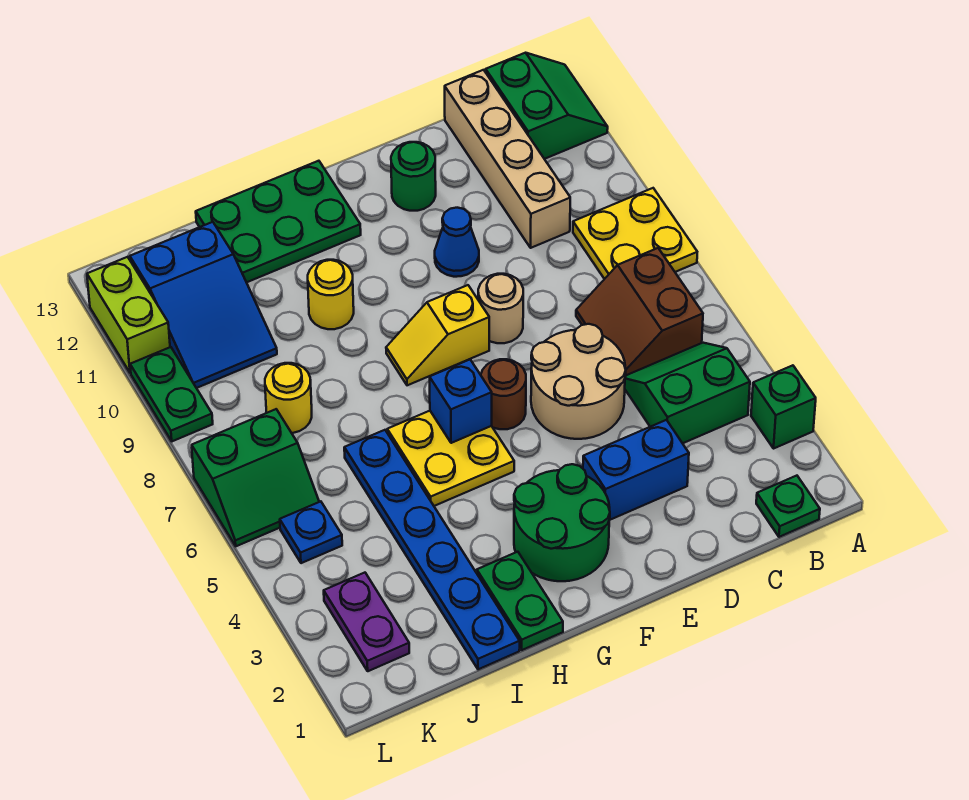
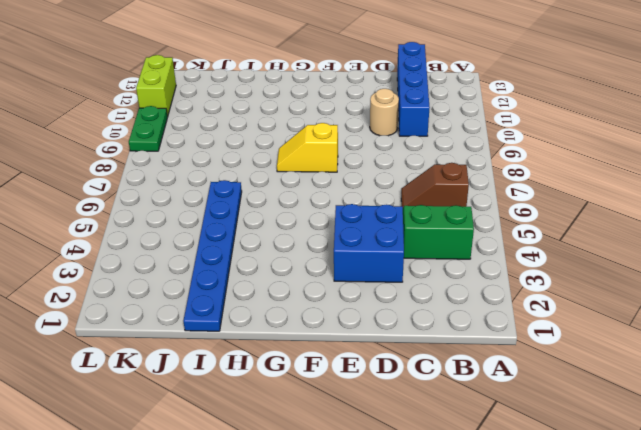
brown 1x2 slope [401,163,469,207] -> brown 2x2 slope [576,248,703,375]
blue 1x4 brick [397,42,430,136] -> tan 1x4 brick [445,70,570,248]
blue 2x2 brick [334,204,404,282] -> blue 1x2 brick [583,420,689,520]
tan 1x1 round brick [370,89,399,136] -> tan 1x1 round brick moved to [478,274,523,343]
none -> green 1x1 brick [751,365,816,448]
none -> yellow 2x2 plate [573,188,697,279]
none -> green 2x2 slope [486,53,608,159]

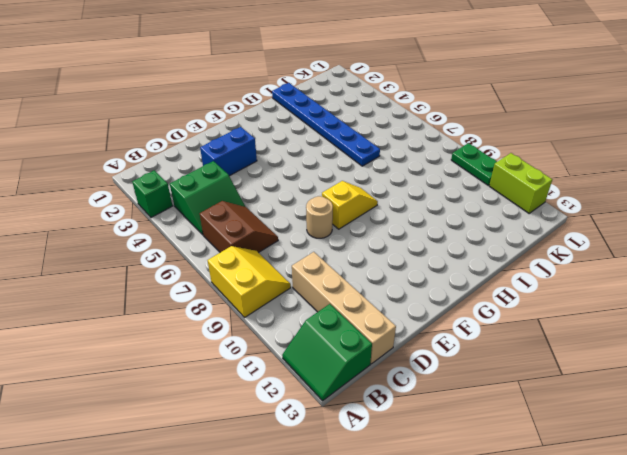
yellow 2x2 slope [208,246,291,317] -> yellow 2x2 plate [573,188,697,279]
none -> green 1x1 plate [756,476,820,537]
none -> tan 2x2 round brick [531,324,626,439]
none -> blue 1x1 cone [435,208,479,277]

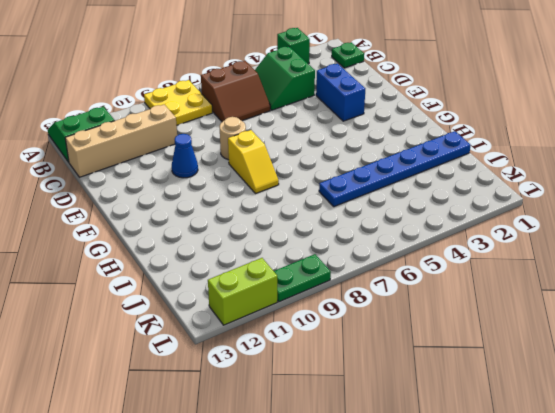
none -> tan 2x2 round brick [531,324,626,439]
none -> green 1x1 round brick [391,142,436,211]
none -> green 2x2 round brick [514,464,610,581]

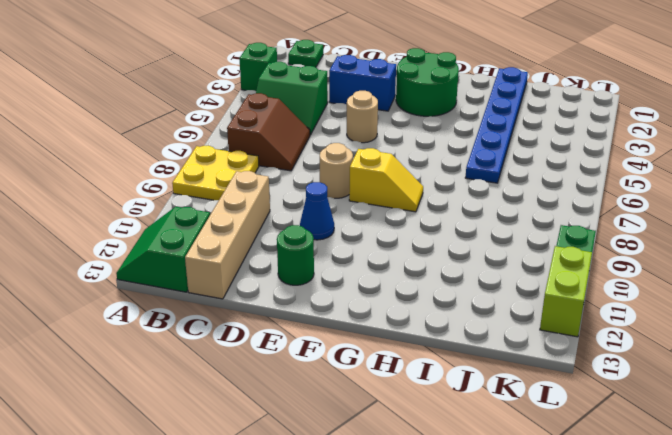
tan 1x1 round brick [347,91,378,143] -> tan 2x2 round brick [531,324,626,439]
none -> brown 1x1 round brick [481,359,526,429]
none -> yellow 2x2 plate [387,411,514,506]
none -> green 2x3 plate [196,161,361,282]

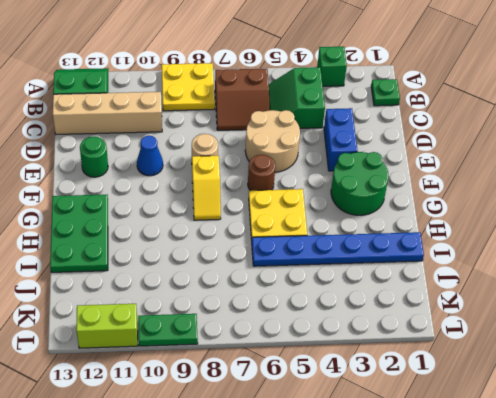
none -> green 1x2 plate [477,552,563,650]
none -> yellow 1x1 round brick [308,260,354,329]
none -> yellow 1x1 round brick [265,363,312,433]

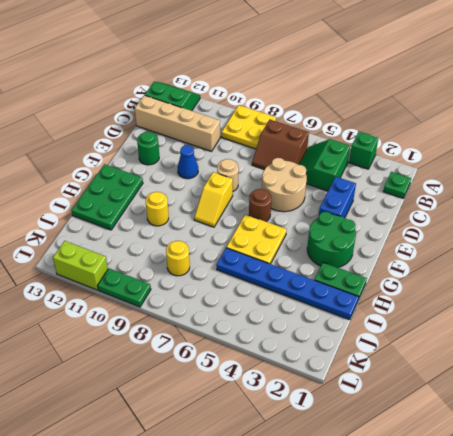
none -> blue 2x3 slope [130,222,277,388]
none -> purple 1x2 plate [324,573,409,671]
none -> blue 1x1 plate [280,501,342,563]

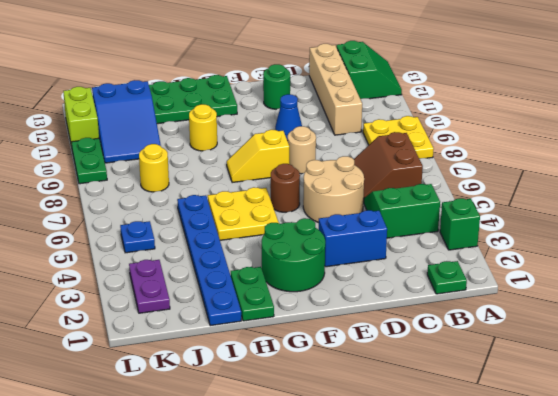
none -> green 2x2 slope [192,409,319,546]
none -> blue 1x1 brick [430,359,492,443]

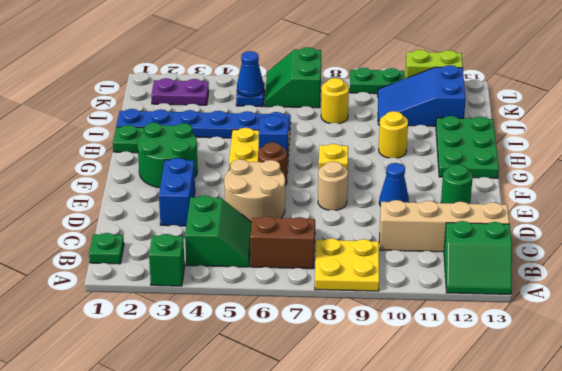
blue 1x1 cone [237,51,264,97] -> none

